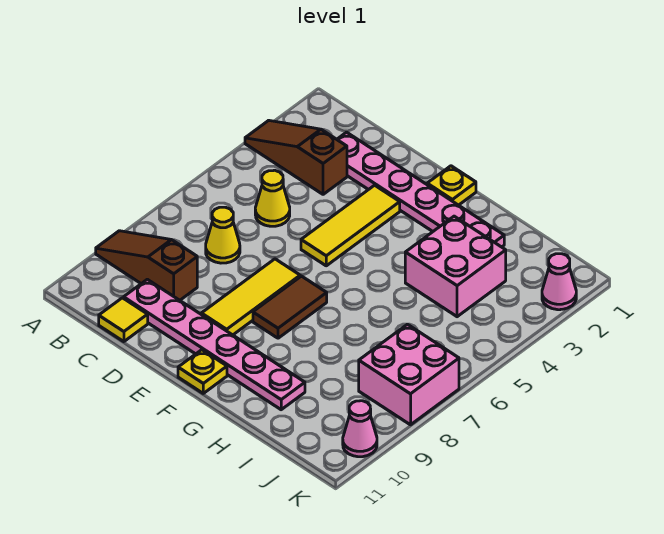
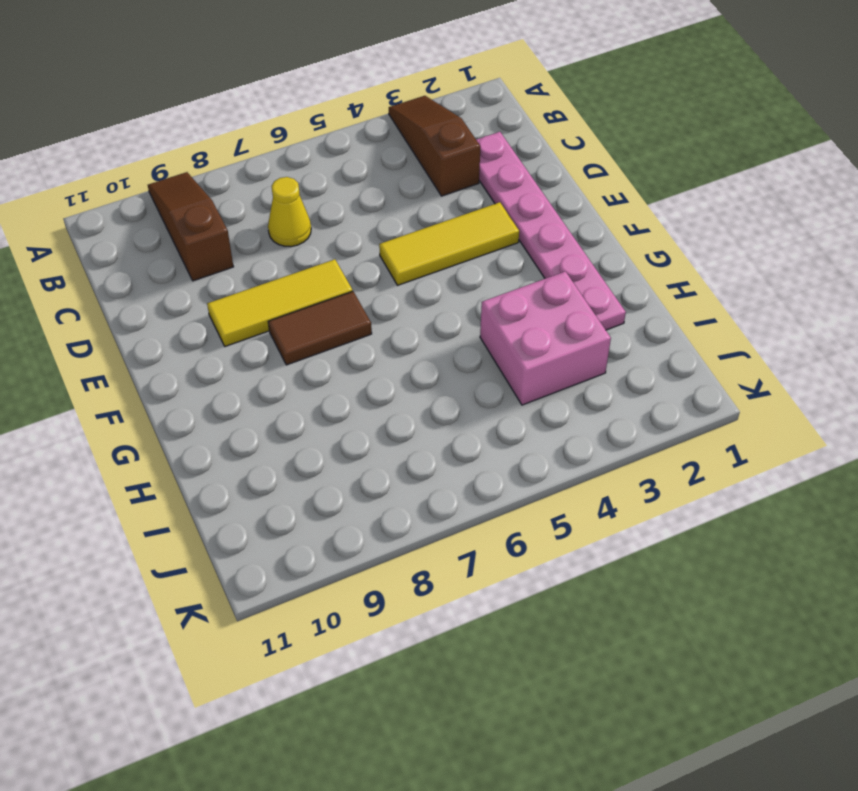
none -> yellow 1x1 cone [255,170,290,226]
none -> pink 1x6 plate [124,279,305,410]
none -> yellow 1x1 tile [99,298,148,342]

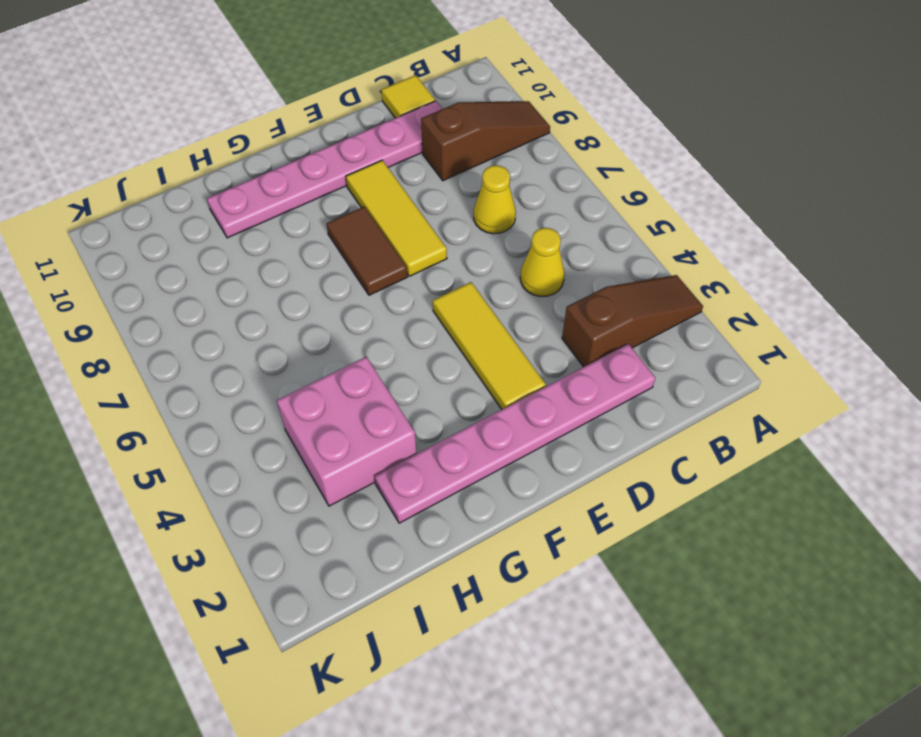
none -> yellow 1x1 plate [427,166,476,205]
none -> yellow 1x1 plate [178,350,227,393]
none -> pink 2x2 brick [359,324,459,425]

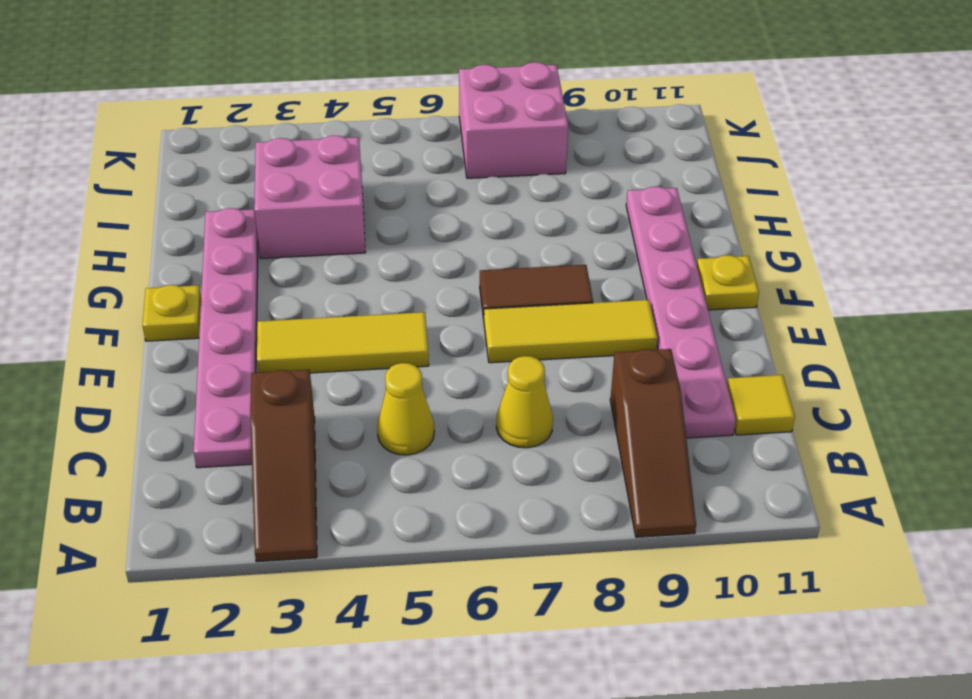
none -> pink 1x1 cone [542,254,576,310]
none -> pink 1x1 cone [343,401,377,457]

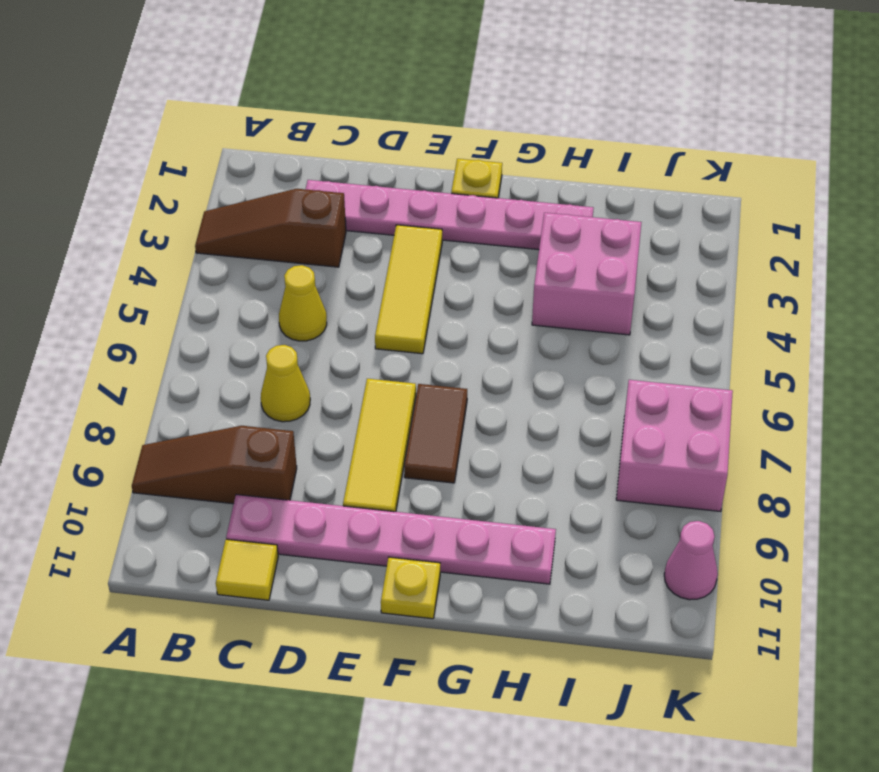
none -> pink 1x1 cone [542,254,576,310]

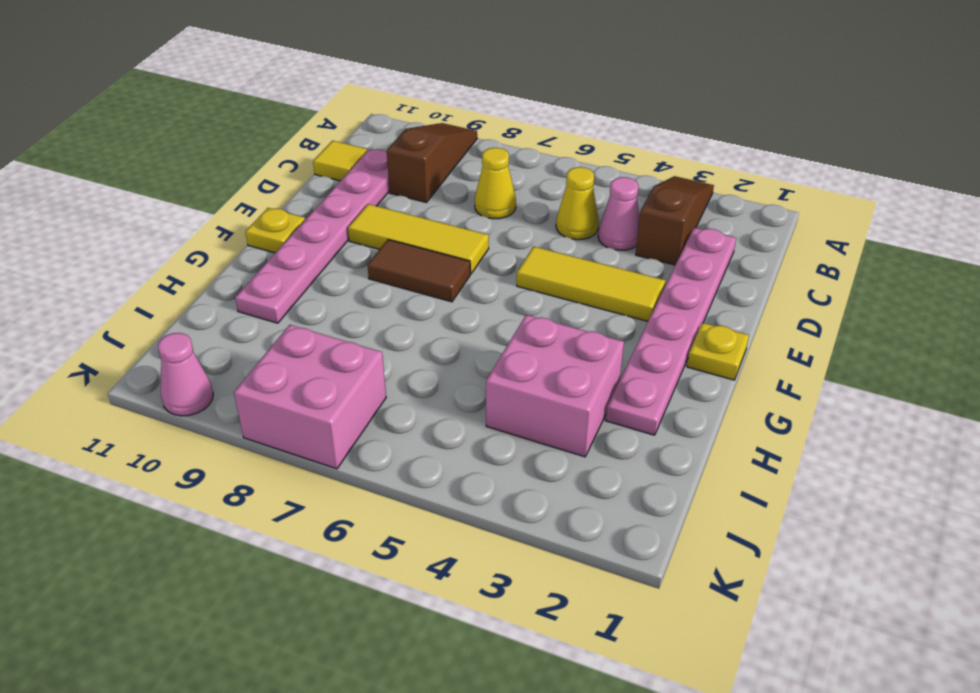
pink 1x1 cone [598,177,640,250] -> pink 1x1 cone moved to [542,254,576,310]

